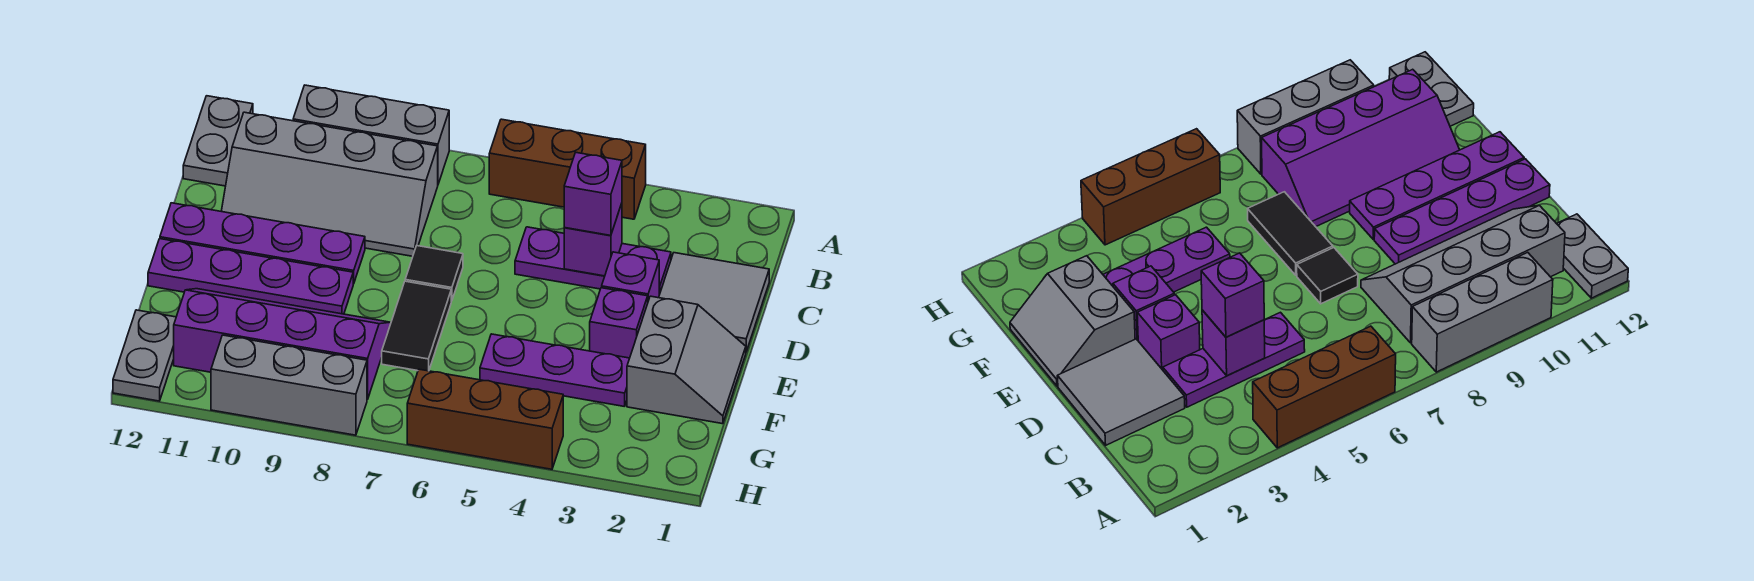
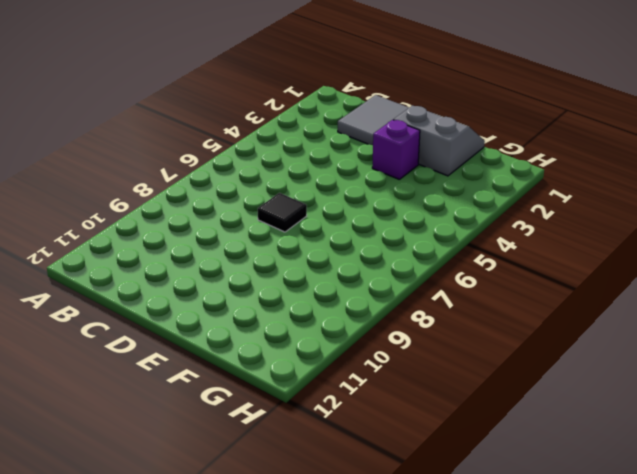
none -> brown 1x3 brick [489,119,646,219]
none -> grey 1x3 brick [293,85,449,184]
none -> grey 1x2 plate [183,96,253,186]

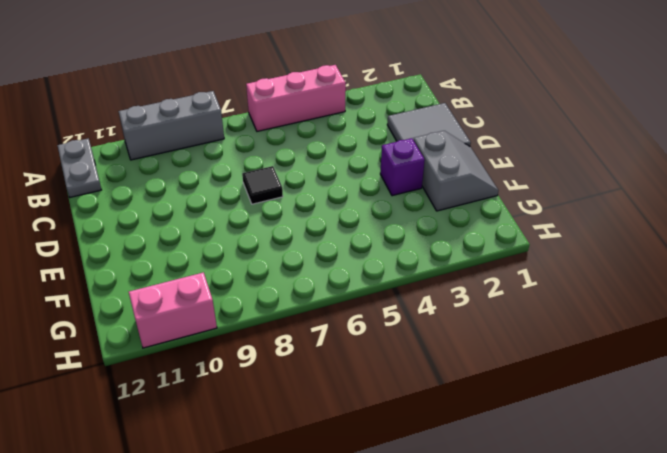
pink 1x3 brick [246,65,346,131] -> brown 1x3 brick [489,119,646,219]
pink 1x2 brick [129,272,217,348] -> grey 1x3 brick [211,335,367,435]
none -> grey 2x4 slope [221,112,438,256]
none -> purple 1x3 plate [515,227,671,295]
none -> purple 1x1 brick [602,252,659,301]

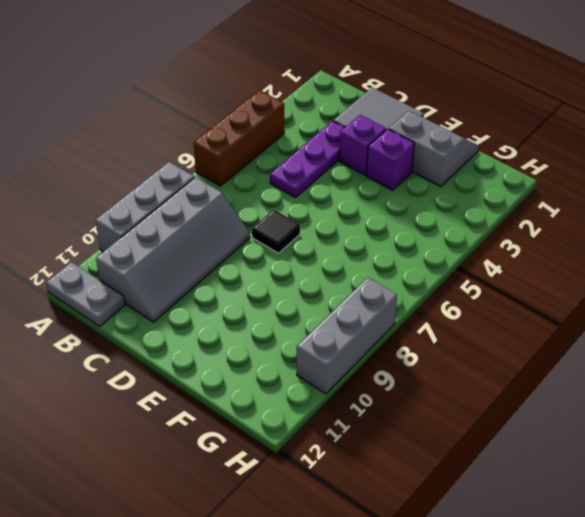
none -> purple 1x4 plate [160,203,365,284]
none -> black 1x2 tile [382,281,451,371]
none -> purple 1x4 plate [148,239,353,314]

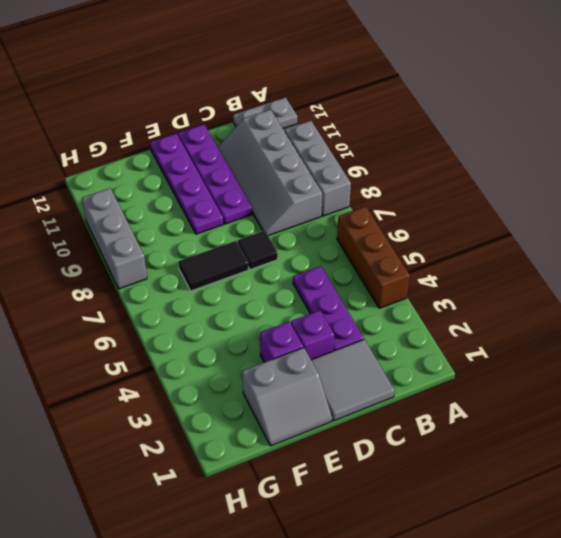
none -> purple 1x3 plate [480,334,630,407]
none -> purple 2x4 slope [174,289,391,400]
none -> grey 1x2 plate [113,310,176,401]

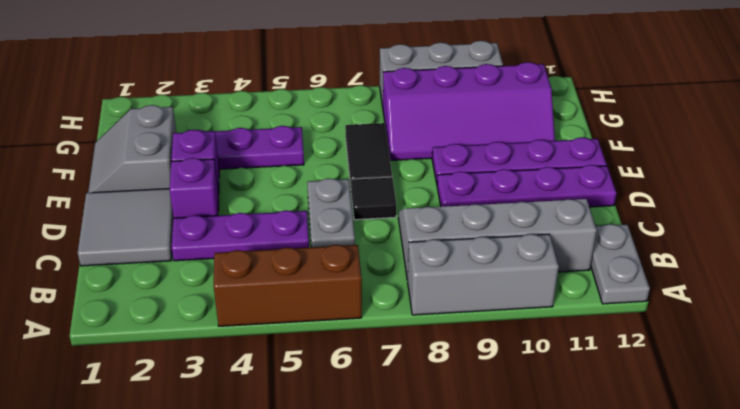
grey 1x2 plate [307,178,355,247] -> grey 1x2 plate moved to [113,310,176,401]
none -> brown 1x3 brick [407,369,563,469]
none -> purple 1x1 brick [564,203,622,276]
none -> purple 1x1 brick [564,153,622,236]

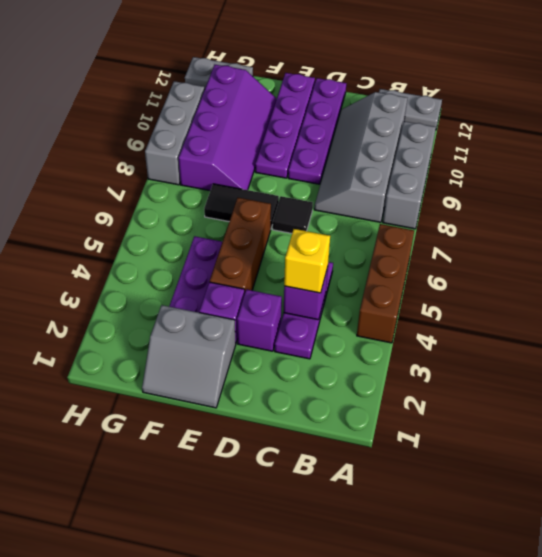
yellow 1x1 brick [284,229,330,293] -> purple 1x1 brick [564,153,622,236]
brown 1x3 brick [210,198,271,295] -> brown 1x3 brick moved to [407,369,563,469]
none -> grey 2x2 tile [659,253,769,352]

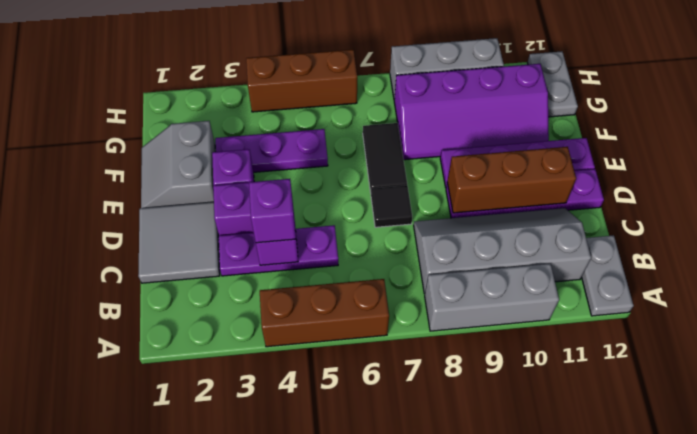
brown 1x3 brick [447,147,576,213] -> none

